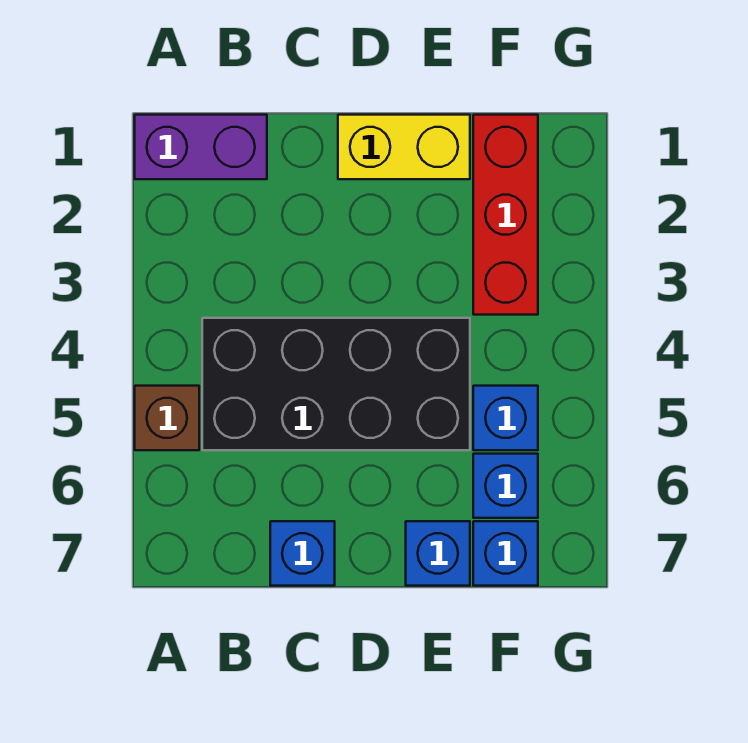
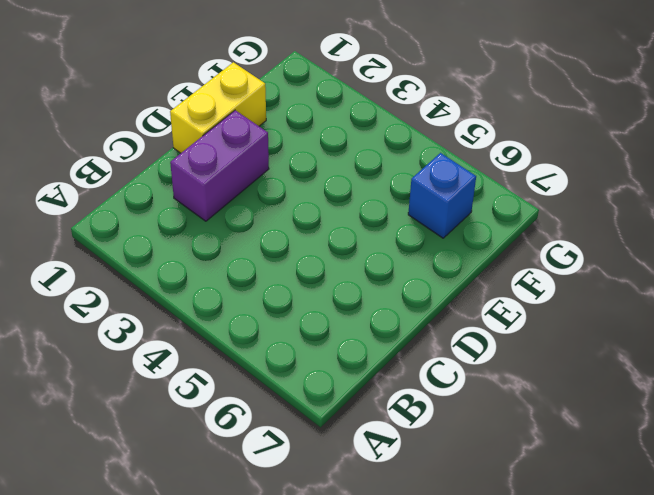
purple 1x2 brick [170,110,269,221] -> purple 1x2 brick moved to [135,115,267,179]
none -> brown 1x1 brick [135,386,199,450]
none -> black 2x4 brick [202,318,470,450]

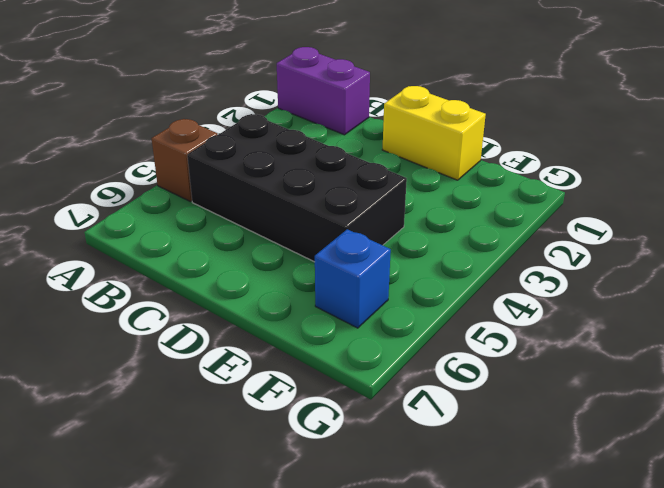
none -> blue 1x1 brick [270,521,335,586]
none -> blue 1x1 brick [406,521,470,586]

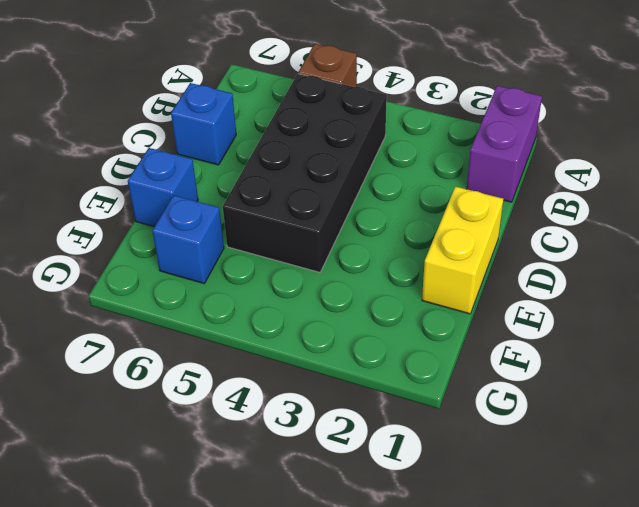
none -> red 1x3 brick [473,115,538,315]
none -> blue 1x1 brick [473,386,538,450]

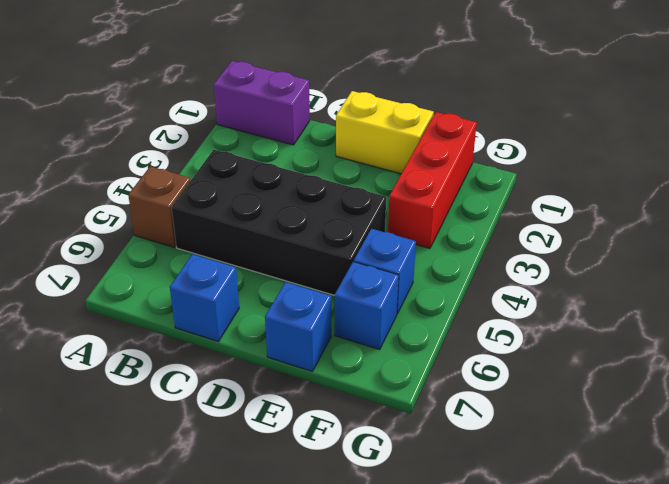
none -> blue 1x1 brick [473,521,538,586]

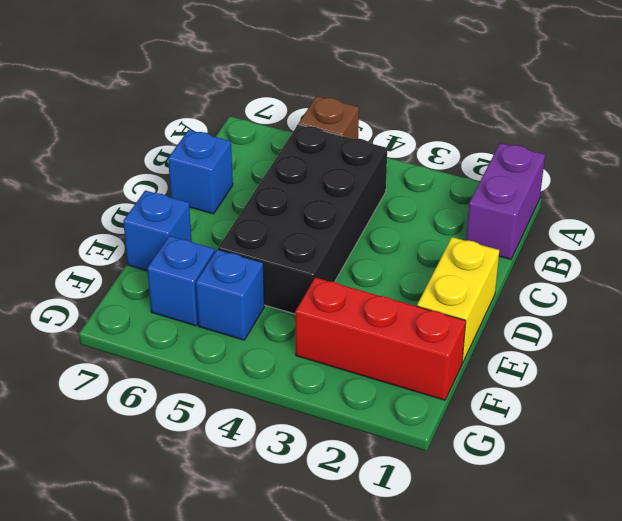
none -> blue 1x1 brick [473,521,538,586]

